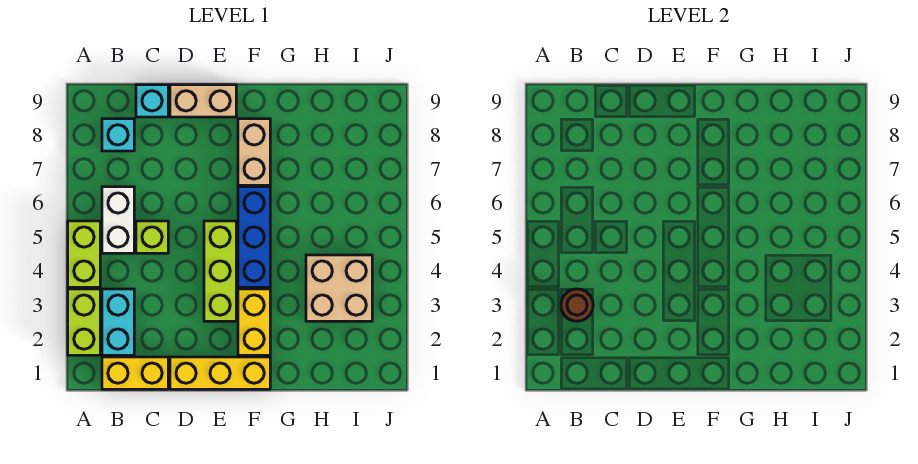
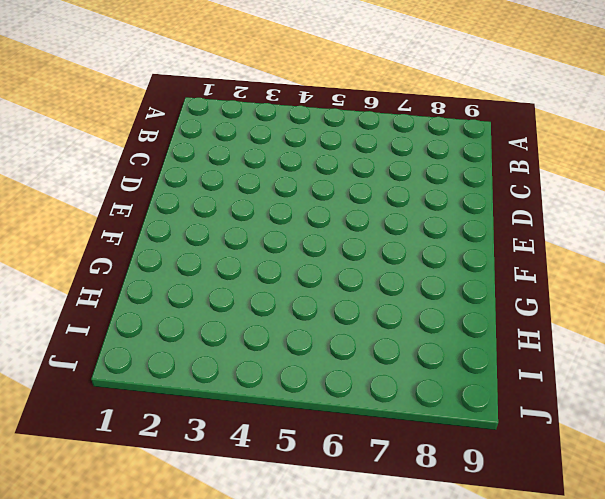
none -> lime 1x2 brick [68,289,100,355]
none -> lime 1x2 brick [68,221,100,287]
none -> yellow 1x2 brick [102,357,168,389]

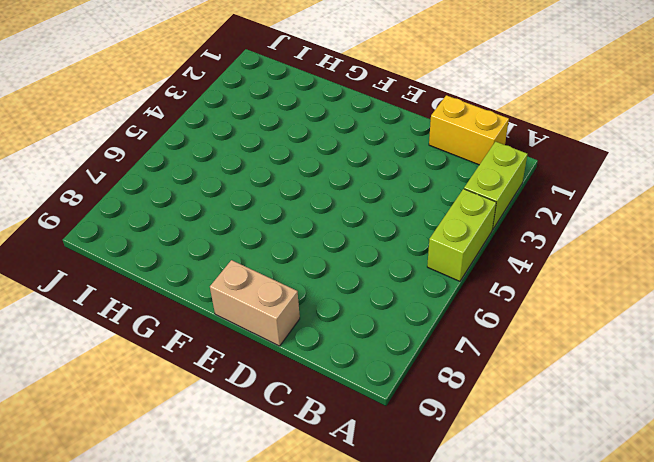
none -> cyan 1x2 brick [102,289,134,355]
none -> white 1x2 brick [102,187,134,253]
none -> cyan 1x1 brick [102,119,134,151]

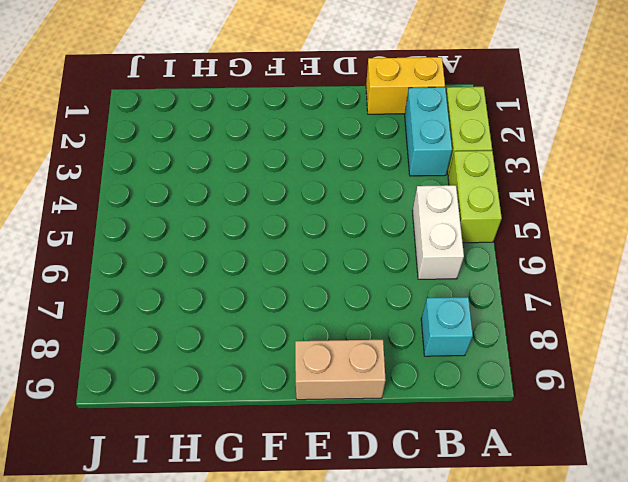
none -> lime 1x1 brick [136,221,168,253]
none -> cyan 1x1 brick [136,85,168,117]
none -> yellow 1x3 brick [170,357,270,389]

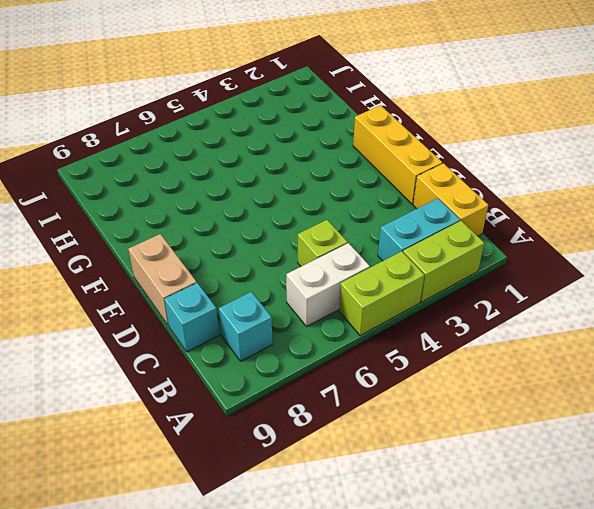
none -> lime 1x3 brick [204,221,236,321]
none -> yellow 1x2 brick [238,289,270,355]
none -> blue 1x3 brick [238,187,270,287]

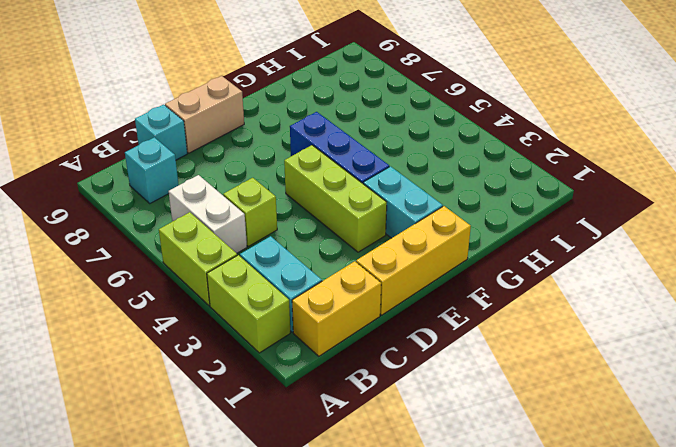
cyan 1x2 brick [363,166,443,238] -> yellow 1x2 brick [238,289,270,355]
none -> tan 1x2 brick [238,119,270,185]
none -> tan 2x2 brick [306,255,372,321]
none -> brown 1x1 round brick [561,289,593,321]

